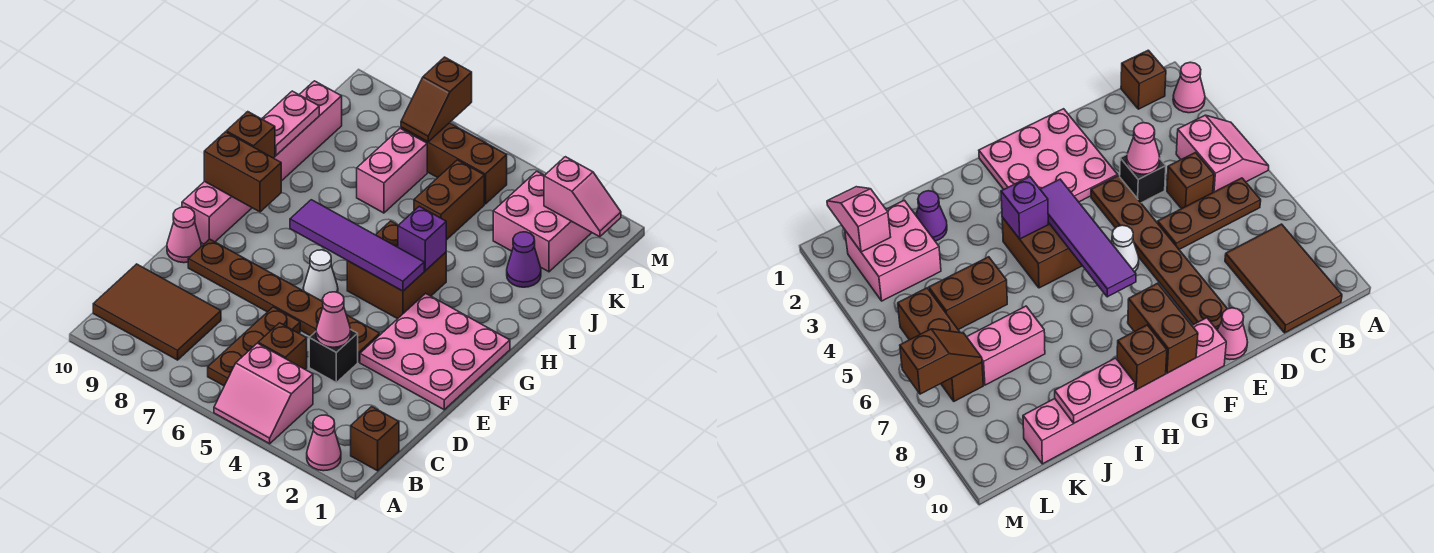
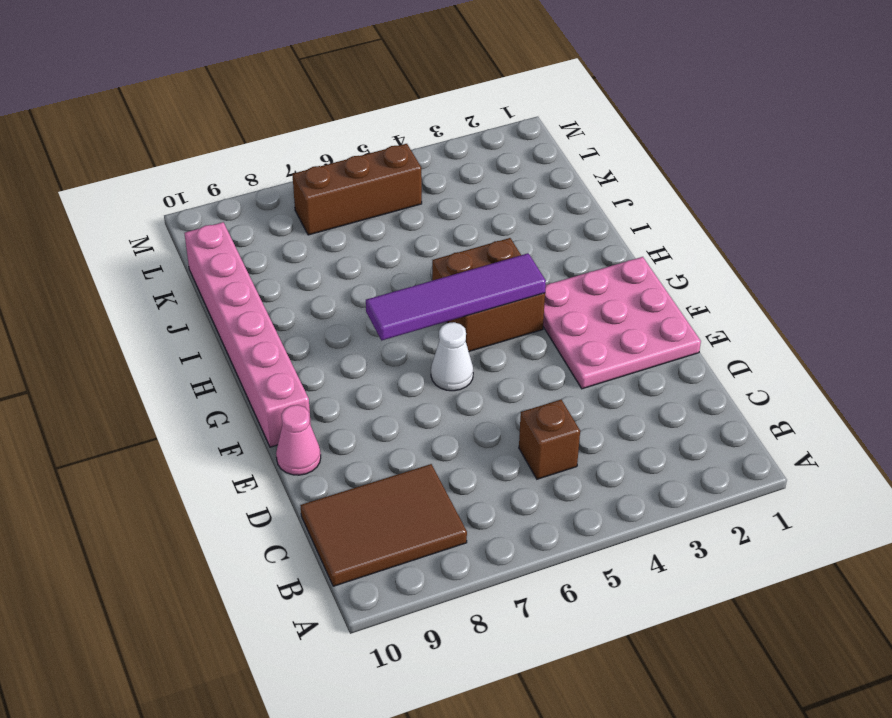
none -> pink 1x1 cone [307,415,341,471]
none -> pink 2x2 slope [214,343,313,444]
none -> brown 1x1 brick [351,407,399,471]

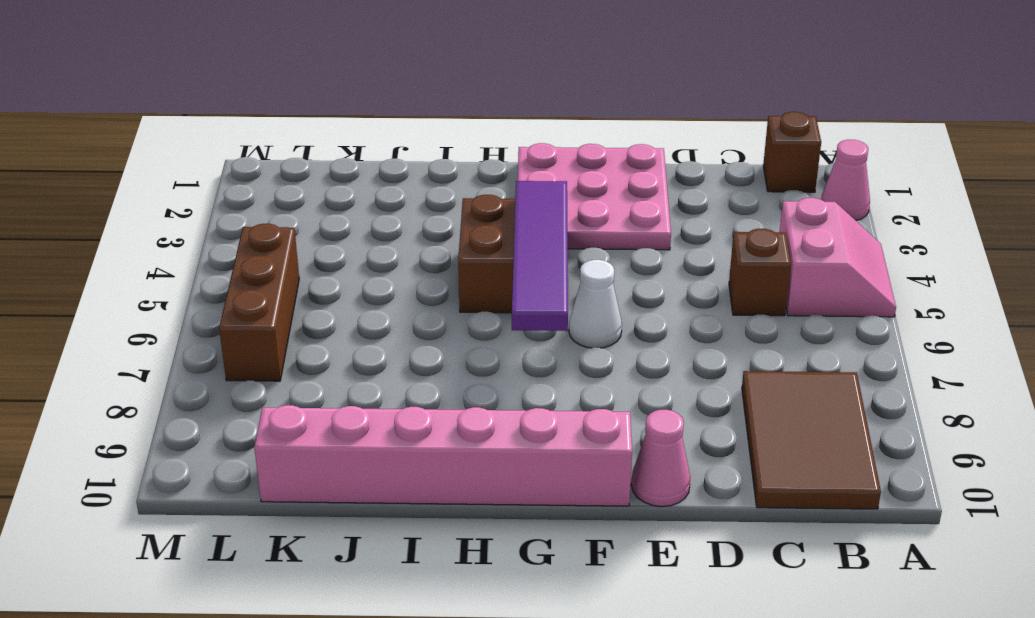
none -> brown 1x3 plate [208,307,300,386]
none -> black 1x1 brick [309,329,358,382]
none -> brown 1x6 plate [188,239,380,362]

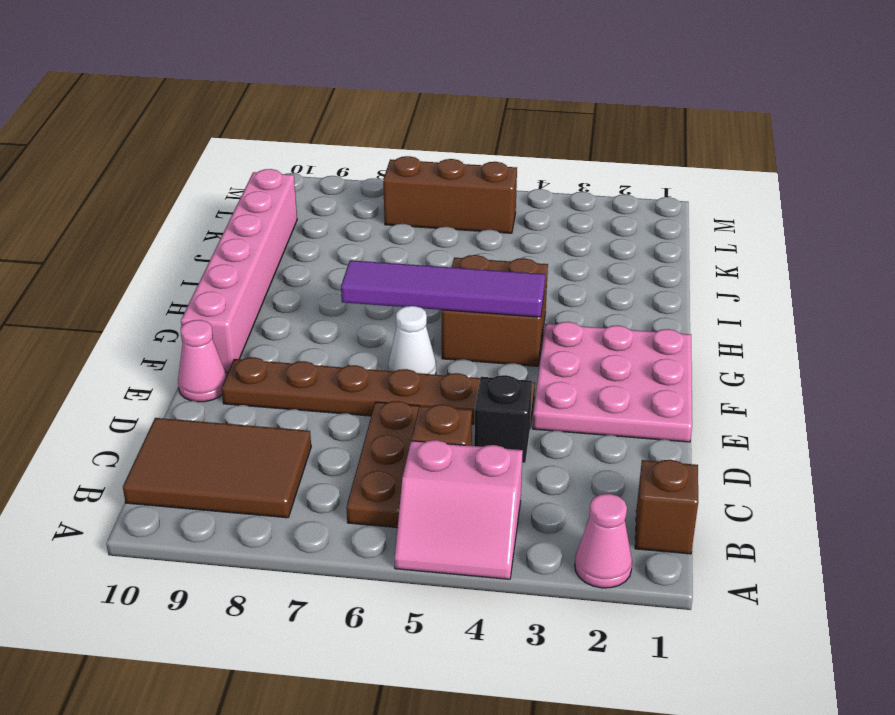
none -> purple 1x1 cone [507,232,541,287]
none -> brown 1x2 brick [414,160,484,240]
none -> pink 1x2 brick [357,128,427,213]

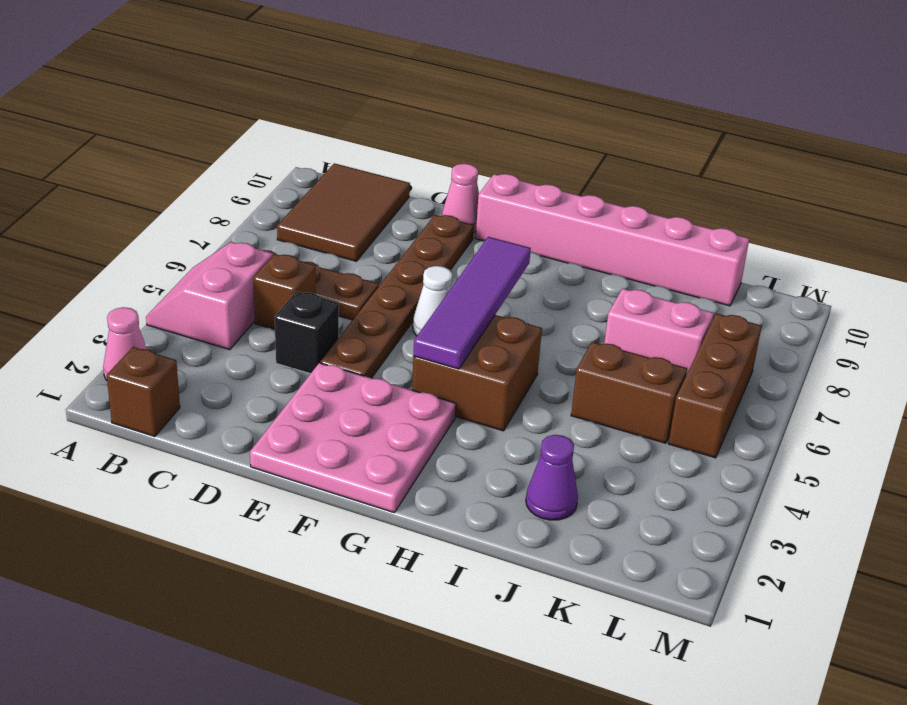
none -> pink 2x2 brick [493,171,592,272]
none -> pink 1x1 cone [316,292,351,347]
none -> brown 1x2 brick [204,132,281,212]

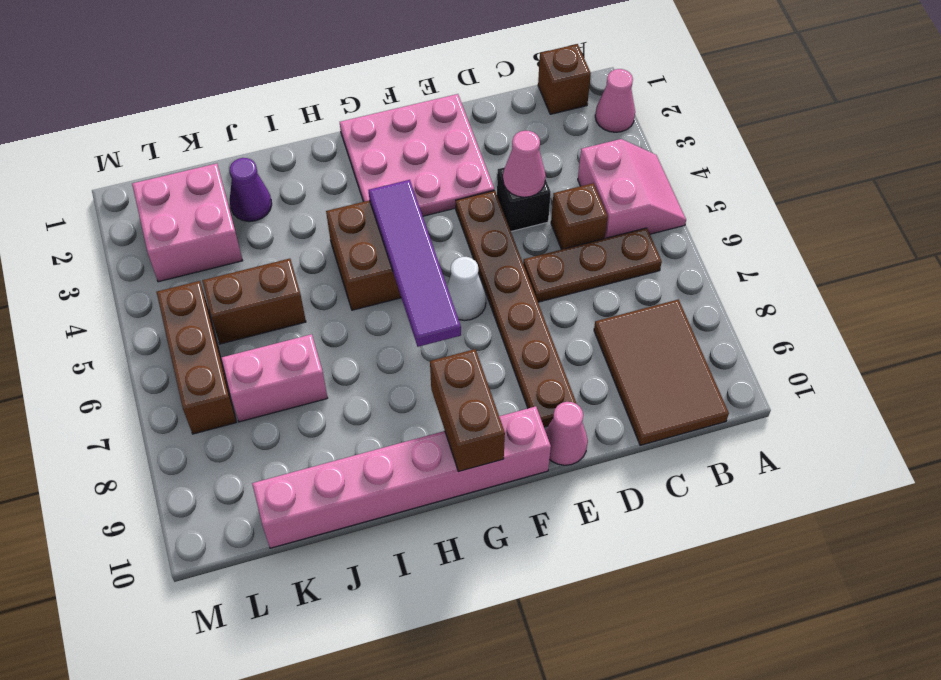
none -> purple 1x1 brick [398,206,446,271]
none -> brown 1x1 brick [227,112,275,158]
none -> pink 1x2 plate [262,91,319,155]

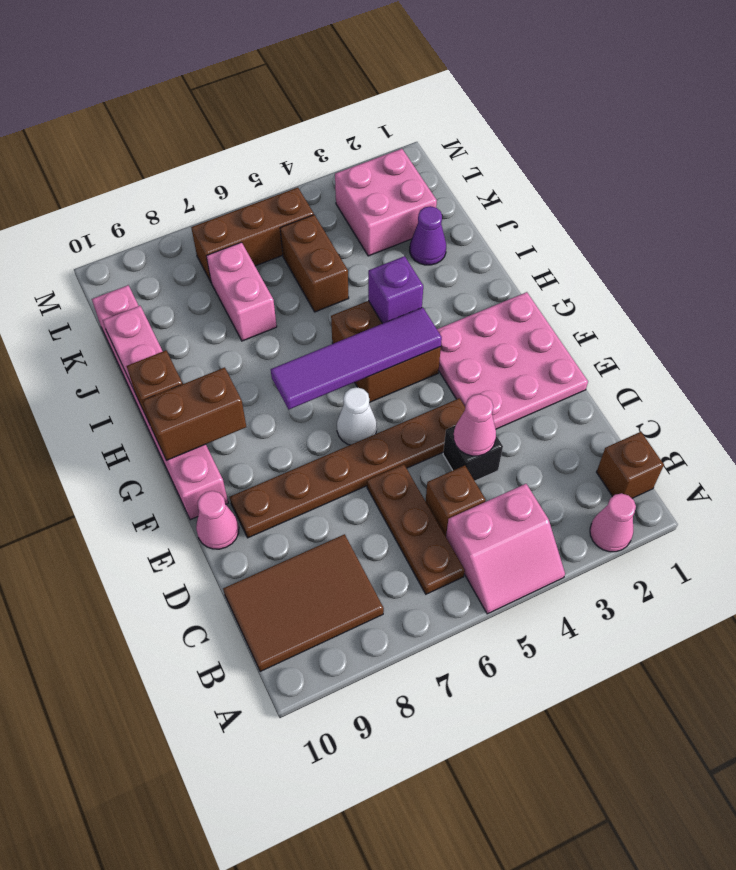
none -> pink 1x2 slope [544,157,621,237]
none -> brown 1x2 slope [401,57,472,142]

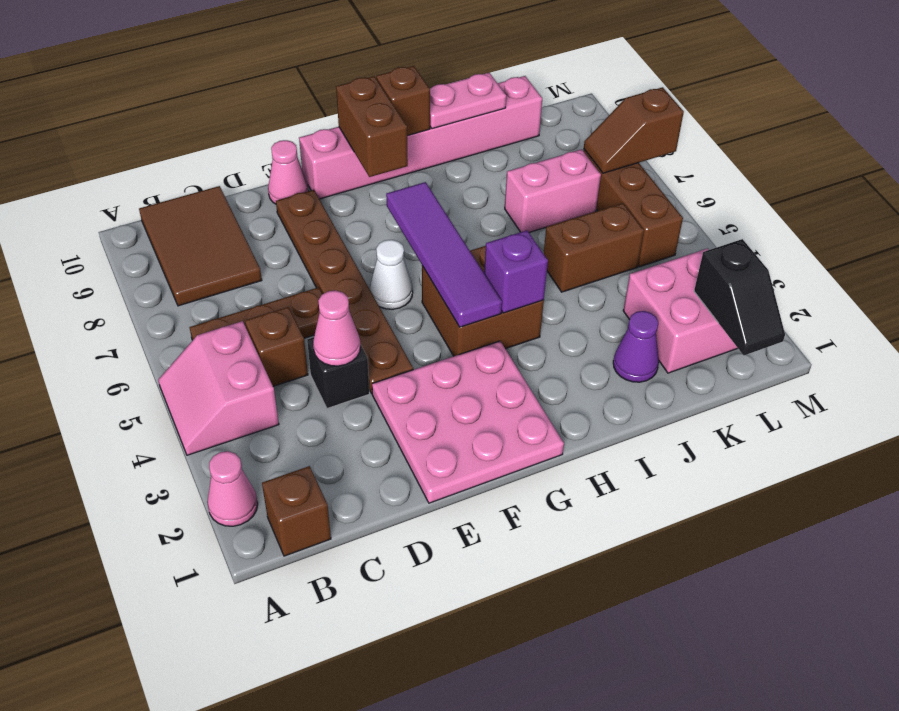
black 1x2 slope [694,239,785,355] -> pink 1x2 slope [544,157,621,237]

